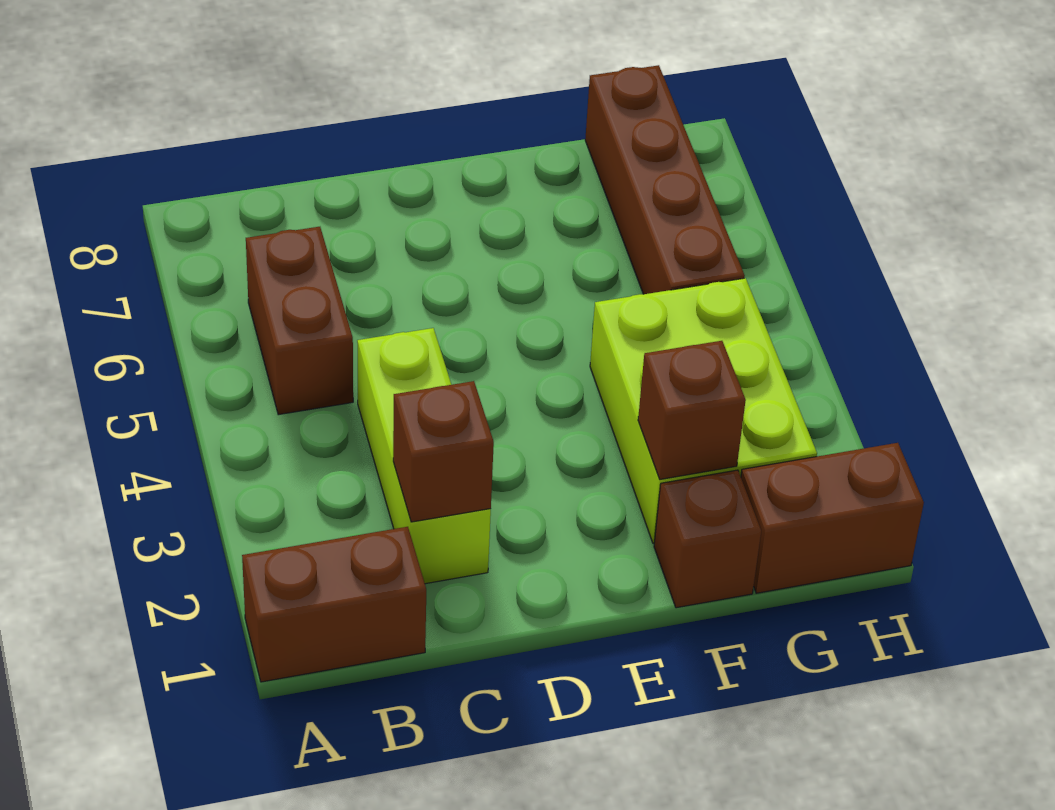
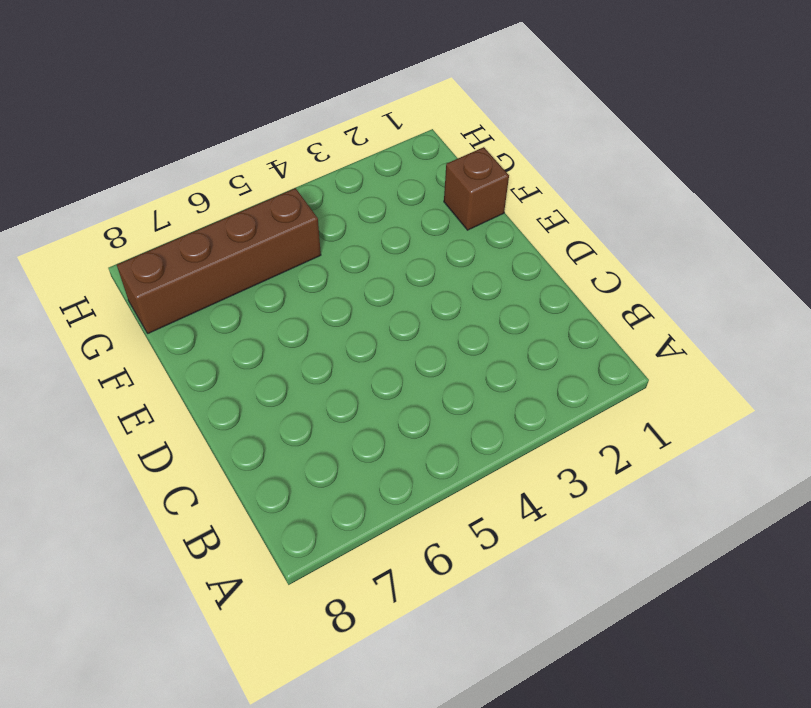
none -> brown 1x2 brick [242,527,426,682]
none -> brown 1x2 brick [246,227,353,415]

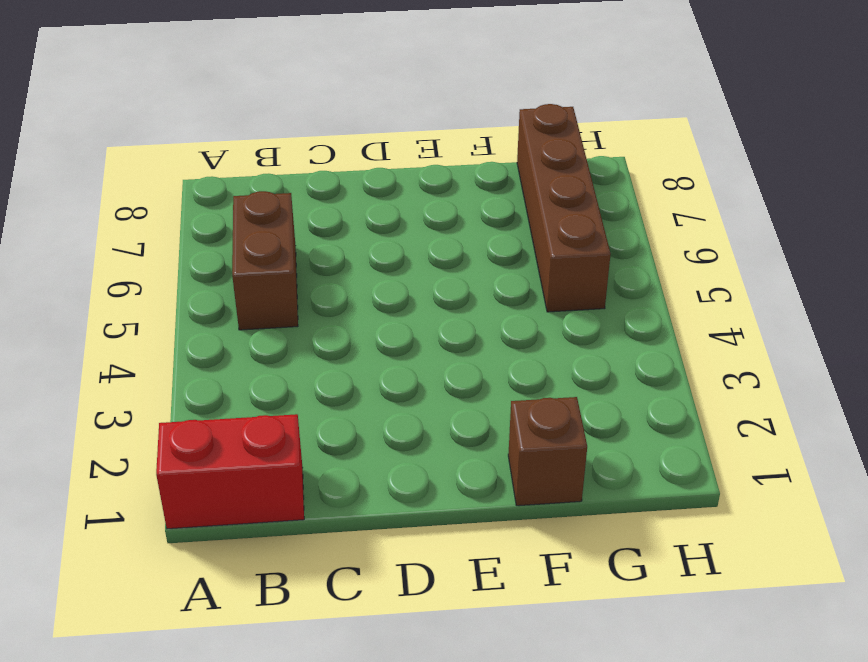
red 1x2 brick [156,414,304,529] -> brown 1x2 brick [242,527,426,682]
none -> lime 1x3 brick [357,328,491,584]
none -> lime 2x3 brick [590,278,817,544]

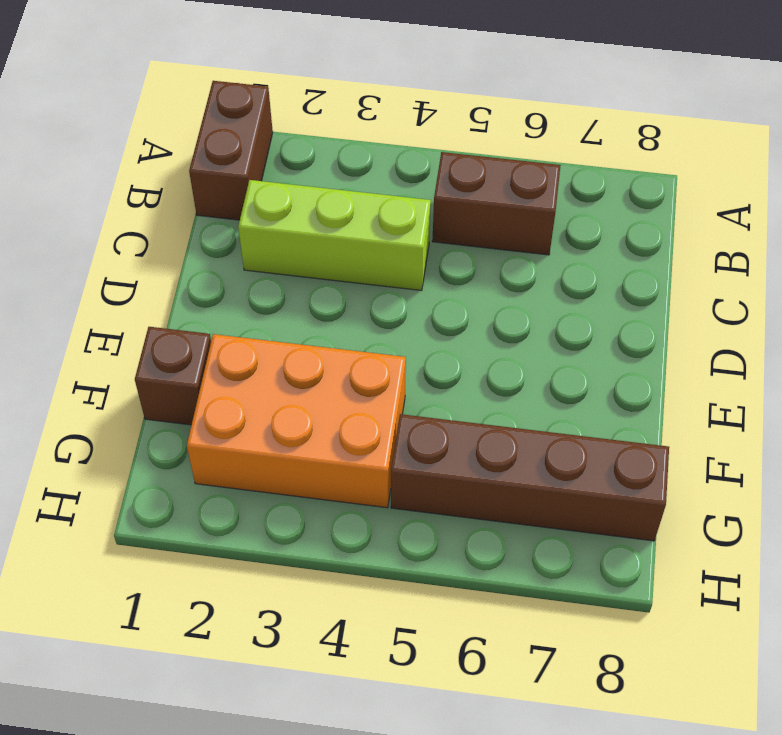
orange 2x3 brick [187,334,406,508] -> lime 2x3 brick [590,278,817,544]
none -> brown 1x2 brick [741,443,924,593]
none -> brown 1x1 brick [393,381,494,522]

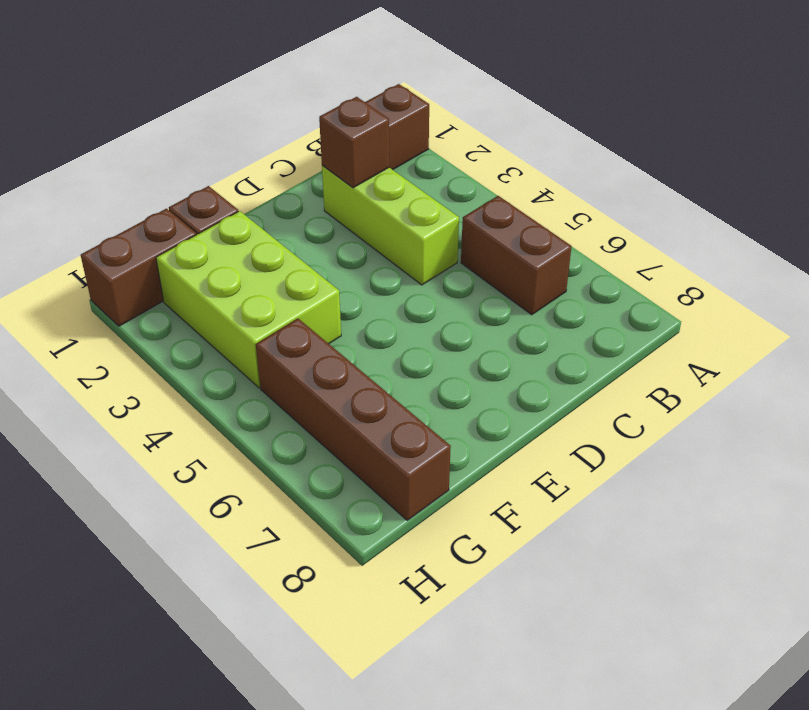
none -> brown 1x1 brick [638,341,746,479]

